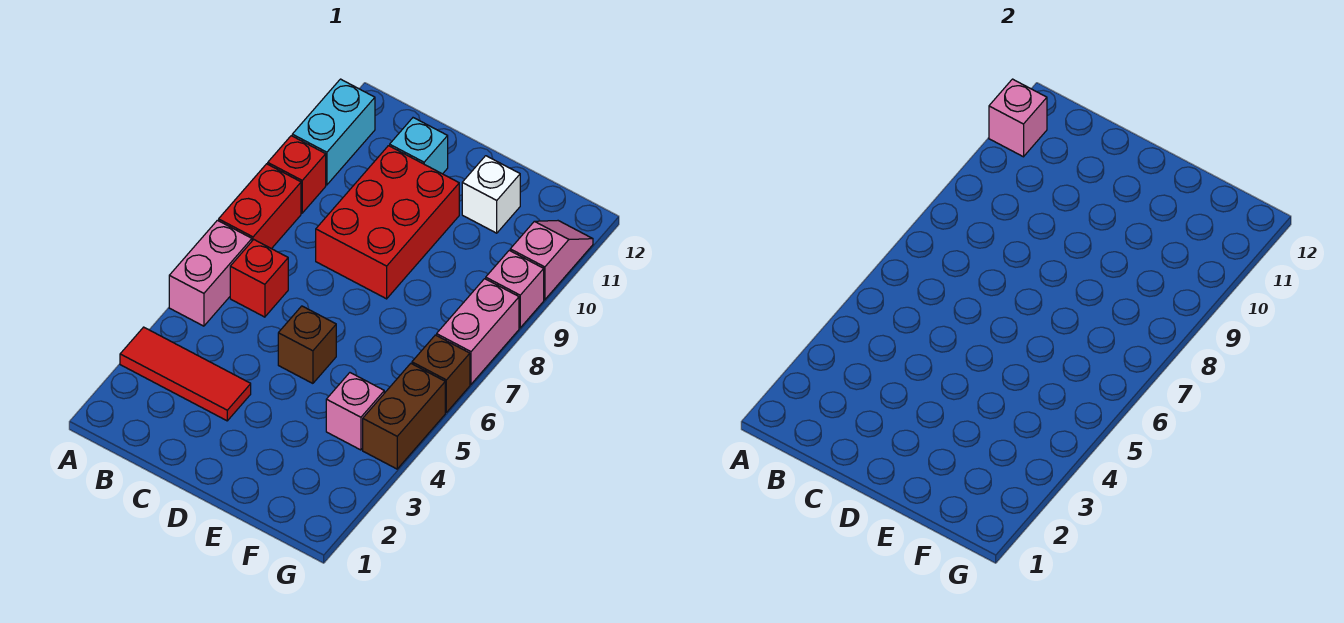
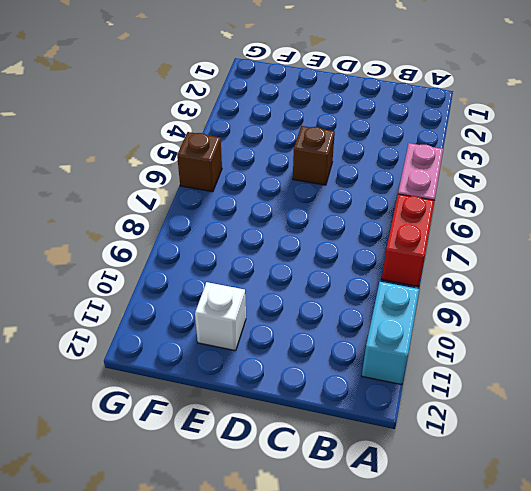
none -> red 1x3 tile [120,327,251,421]
none -> red 1x1 brick [268,136,326,213]
none -> red 1x1 brick [230,240,288,317]

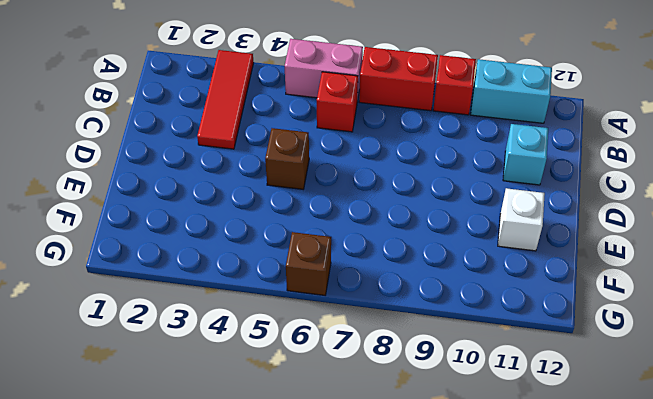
none -> red 2x3 brick [316,146,459,299]
none -> pink 1x1 brick [326,373,384,450]
none -> brown 1x2 brick [363,364,445,469]

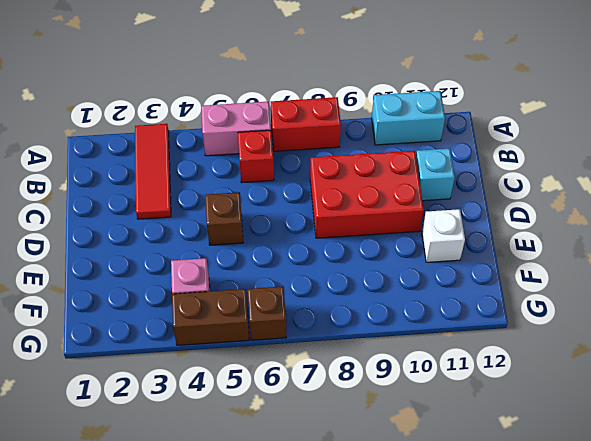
none -> red 1x1 brick [268,136,326,213]
none -> pink 1x2 brick [437,279,519,384]
none -> pink 1x1 brick [486,250,544,328]

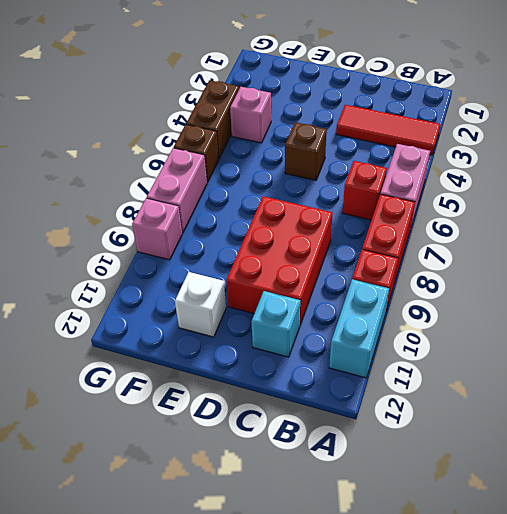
none -> pink 1x2 slope [510,221,593,300]
none -> pink 1x1 brick [989,79,1047,157]

